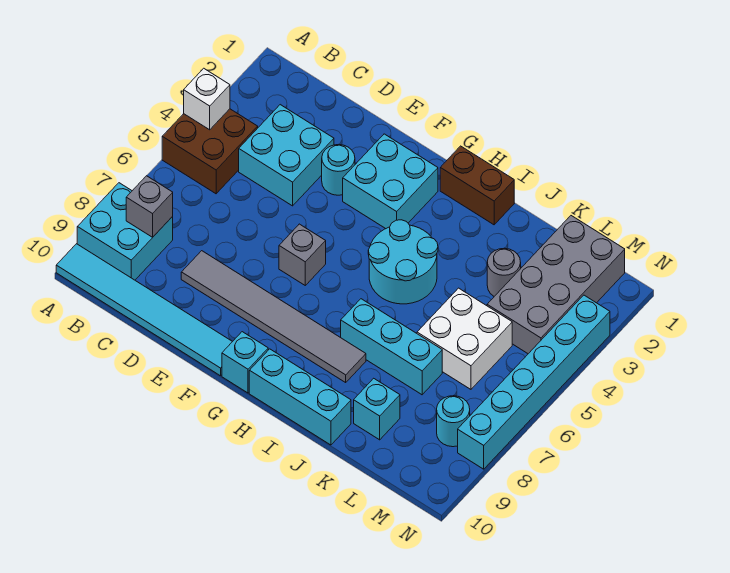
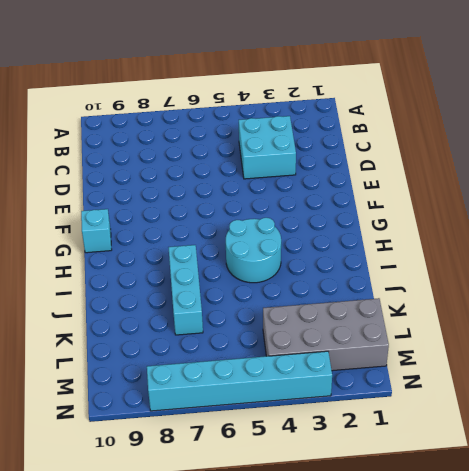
none -> brown 2x2 brick [162,109,258,194]
none -> cyan 2x2 brick [77,183,173,280]
none -> cyan 1x6 tile [56,244,232,376]

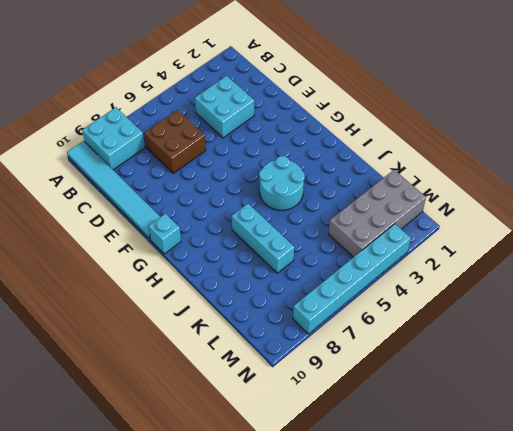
brown 2x2 brick [144,110,206,173] -> brown 2x2 brick moved to [162,109,258,194]
none -> grey 1x6 tile [181,251,366,382]
none -> cyan 1x1 round brick [322,145,355,195]
none -> cyan 2x2 brick [343,134,438,229]

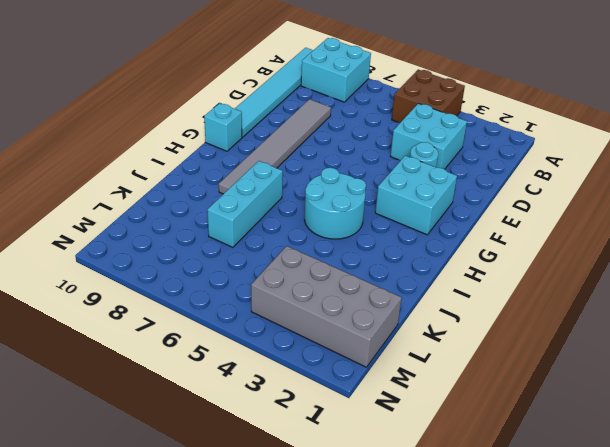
none -> grey 1x1 brick [279,224,326,285]
none -> brown 1x2 brick [440,146,514,225]
none -> cyan 1x3 brick [249,349,351,445]

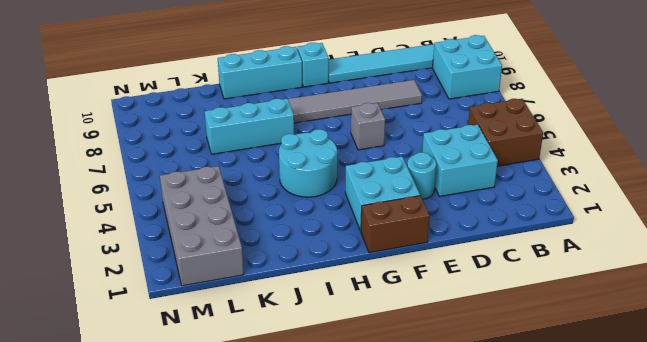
brown 1x2 brick [361,196,430,253] -> brown 1x2 brick moved to [440,146,514,225]
none -> grey 1x1 round brick [487,248,521,296]
none -> white 2x2 brick [417,288,512,389]
none -> cyan 1x1 brick [354,378,400,440]

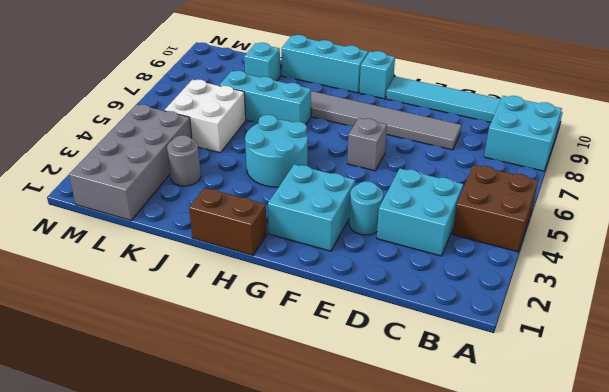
none -> cyan 1x1 round brick [437,396,470,447]
none -> cyan 1x6 brick [458,295,610,469]
none -> white 1x1 brick [184,68,230,130]

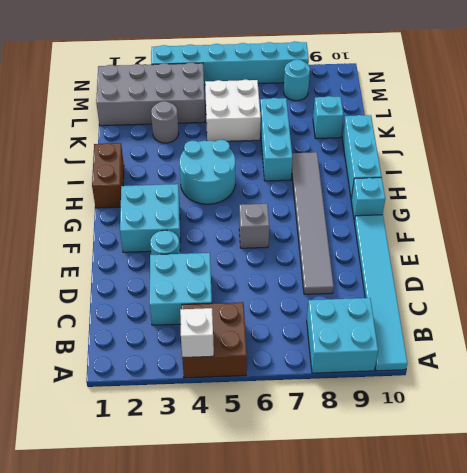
none -> grey 1x1 brick [126,176,173,237]

